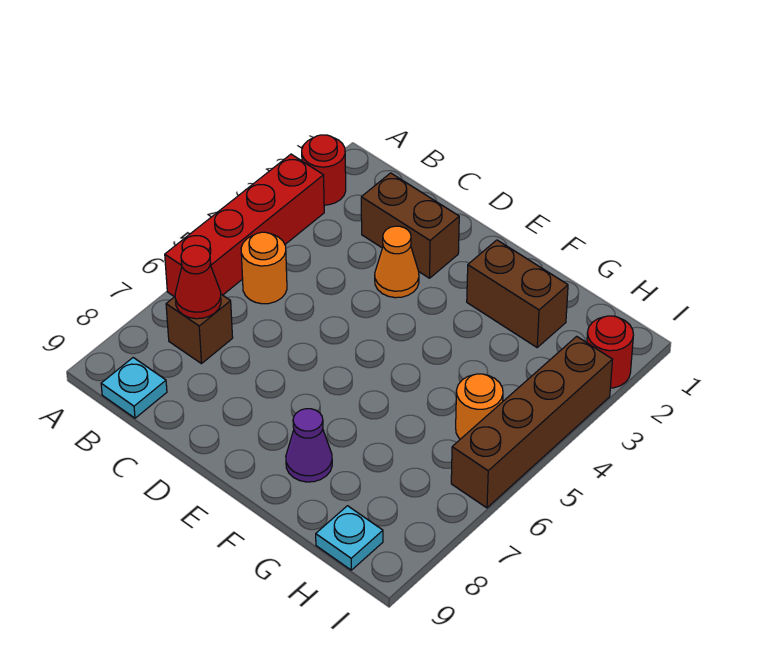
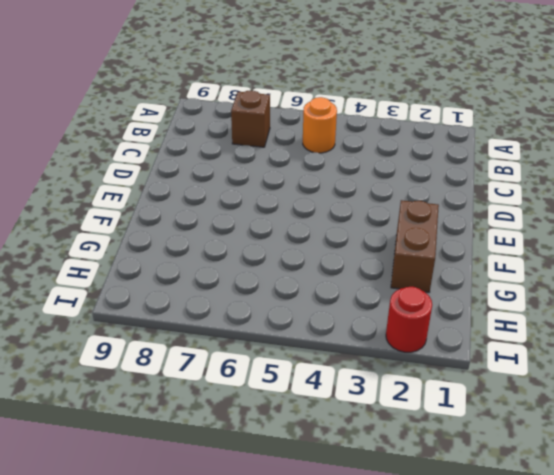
none -> red 1x1 round brick [302,135,346,205]
none -> red 1x4 brick [165,154,324,297]
none -> cyan 1x1 plate [101,358,167,418]

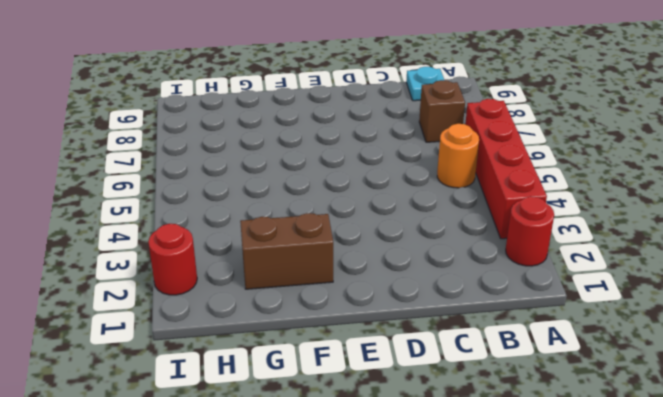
none -> brown 1x2 brick [361,173,459,278]
none -> orange 1x1 cone [375,226,419,298]
none -> purple 1x1 cone [286,409,332,482]

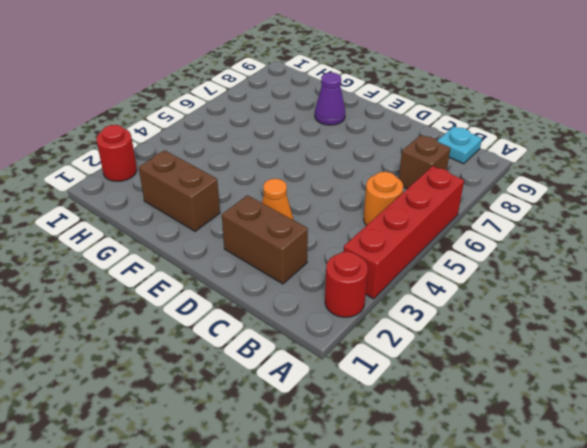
none -> orange 1x1 round brick [456,374,503,439]
none -> cyan 1x1 plate [316,506,383,570]
none -> brown 1x4 brick [451,336,612,508]

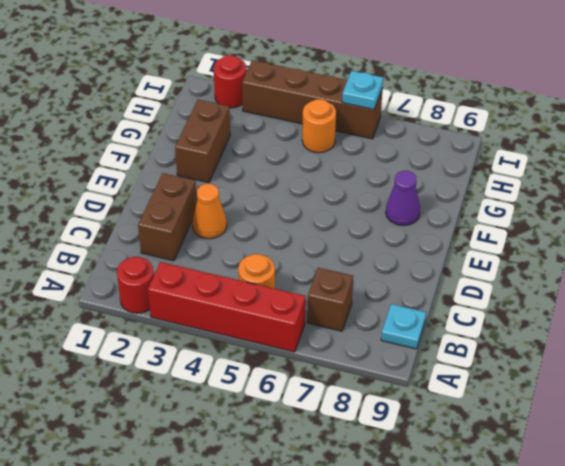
cyan 1x1 plate [342,71,383,109] -> cyan 1x1 plate moved to [316,506,383,570]
none -> red 1x1 cone [175,245,221,319]

